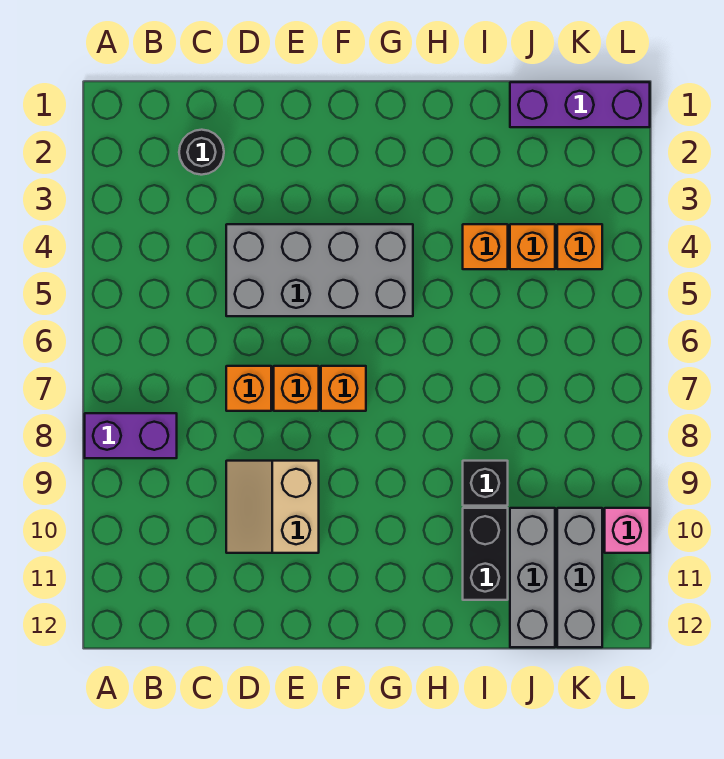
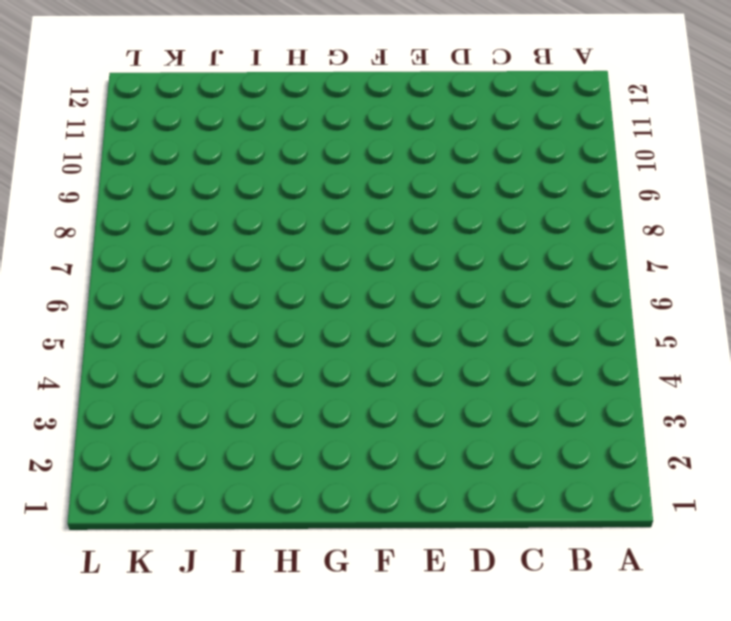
none -> purple 1x2 brick [85,413,177,458]
none -> black 1x1 round brick [179,130,224,175]
none -> grey 2x4 brick [226,224,413,316]

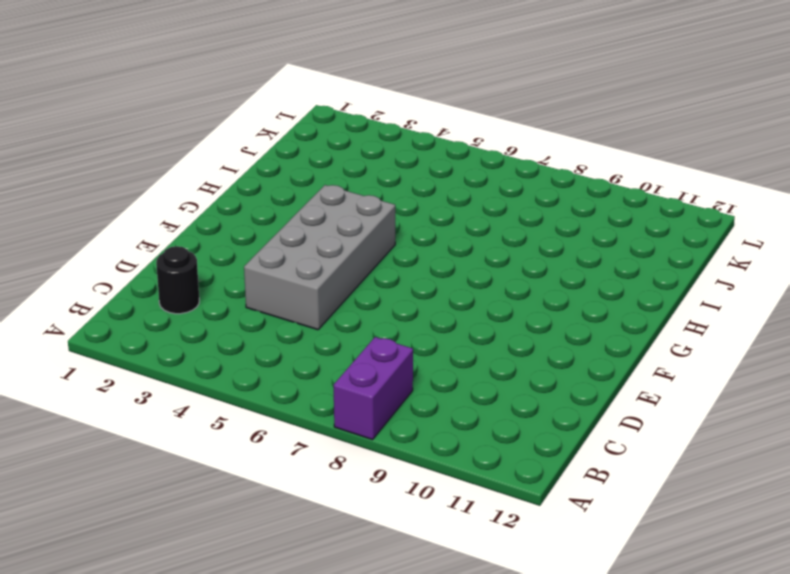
none -> orange 1x1 brick [226,366,271,411]
none -> tan 2x2 slope [226,461,319,553]
none -> orange 1x1 brick [274,366,319,411]

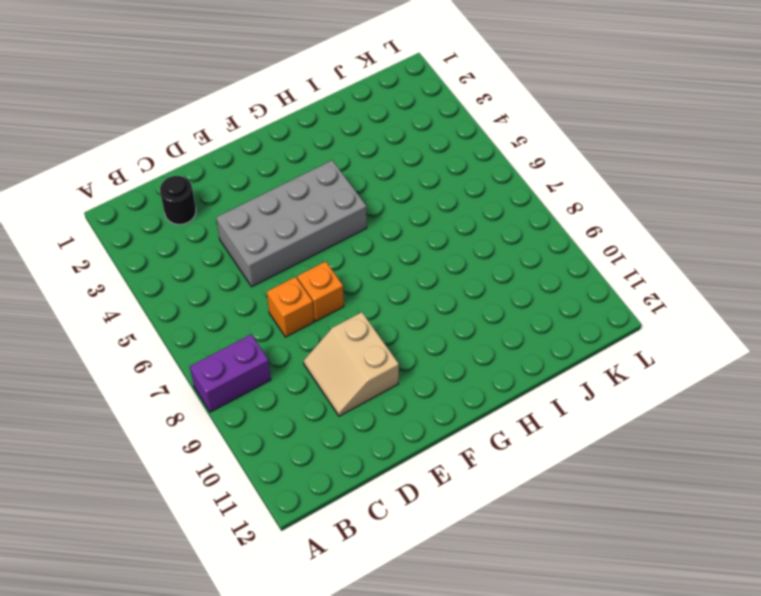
none -> orange 1x1 brick [321,366,366,411]
none -> orange 1x1 brick [463,224,508,269]
none -> black 1x1 brick [463,461,508,506]

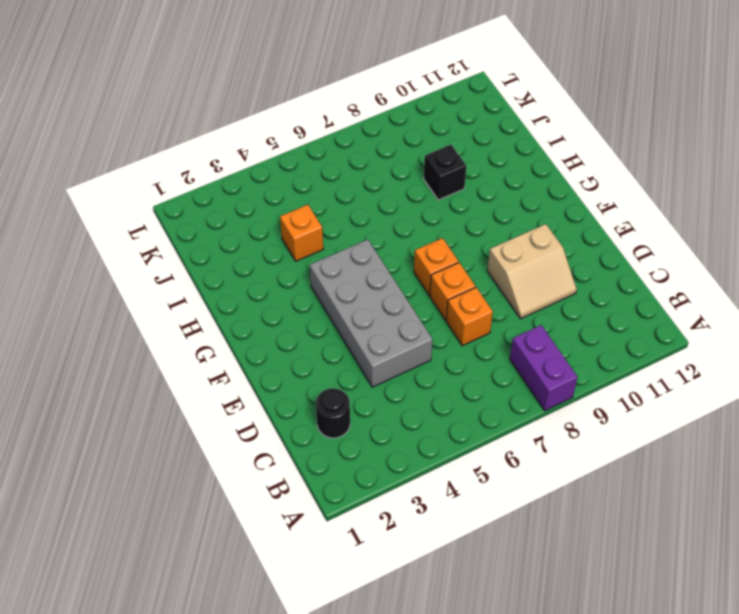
none -> black 1x2 brick [463,508,508,600]
none -> purple 1x3 brick [510,82,650,127]
none -> orange 1x1 brick [510,224,555,269]

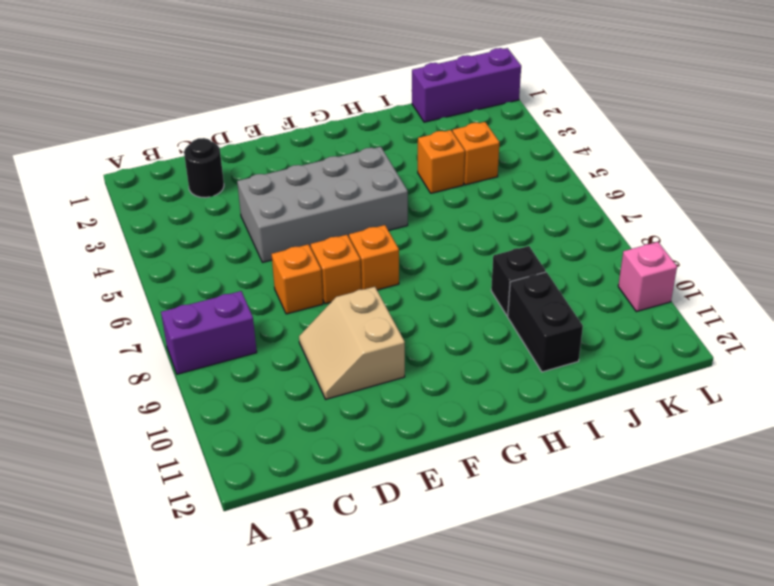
none -> grey 1x3 brick [510,508,555,647]
none -> orange 1x1 brick [557,224,602,269]
none -> grey 1x3 brick [557,508,602,647]

